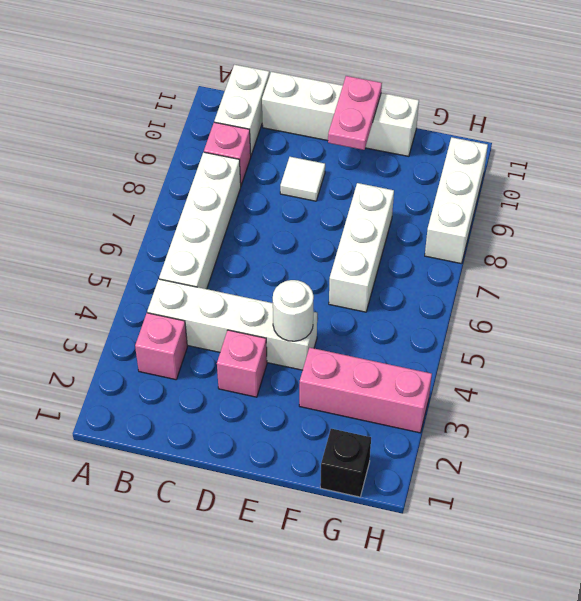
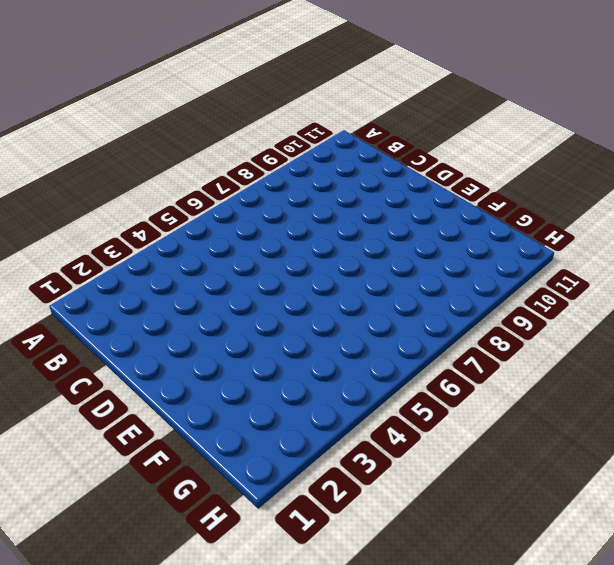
none -> pink 1x1 brick [135,313,187,380]
none -> white 1x4 brick [147,279,317,370]
none -> white 1x4 brick [159,152,241,289]

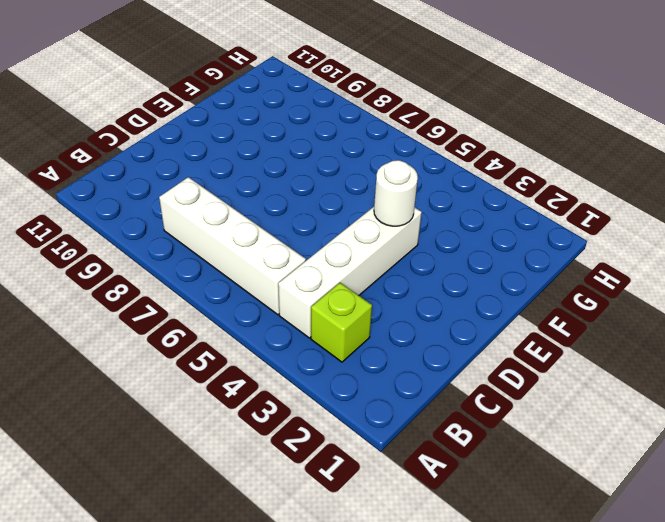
lime 1x1 brick [311,283,372,362] -> pink 1x1 brick [135,313,187,380]
none -> pink 1x1 brick [204,122,251,185]
none -> white 1x2 brick [214,65,269,155]
none -> white 1x4 brick [262,72,419,156]

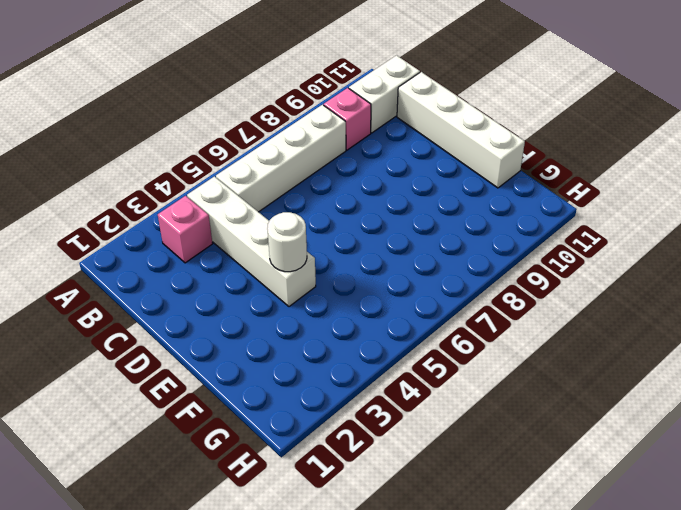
none -> pink 1x1 brick [217,330,267,397]
none -> white 1x1 tile [280,157,325,201]
none -> pink 1x3 brick [299,348,432,433]

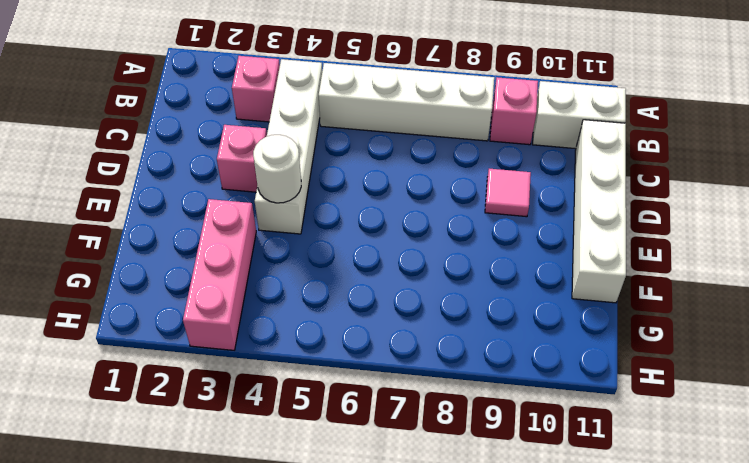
pink 1x1 tile [485,169,531,217] -> white 1x1 tile [280,157,325,201]
none -> white 1x3 brick [329,183,394,312]
none -> black 1x1 brick [320,429,371,497]
none -> white 1x3 brick [425,137,488,264]

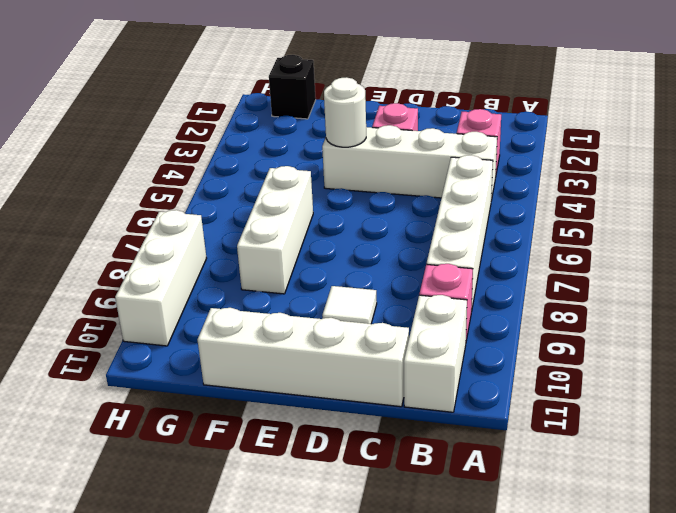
none -> pink 1x3 brick [299,348,432,433]
none -> pink 1x2 plate [328,76,382,150]

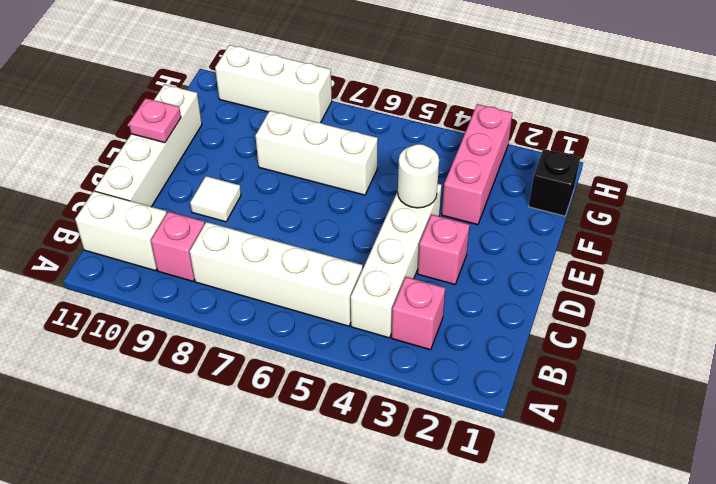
pink 1x1 plate [129,98,181,143] -> pink 1x2 plate [328,76,382,150]

